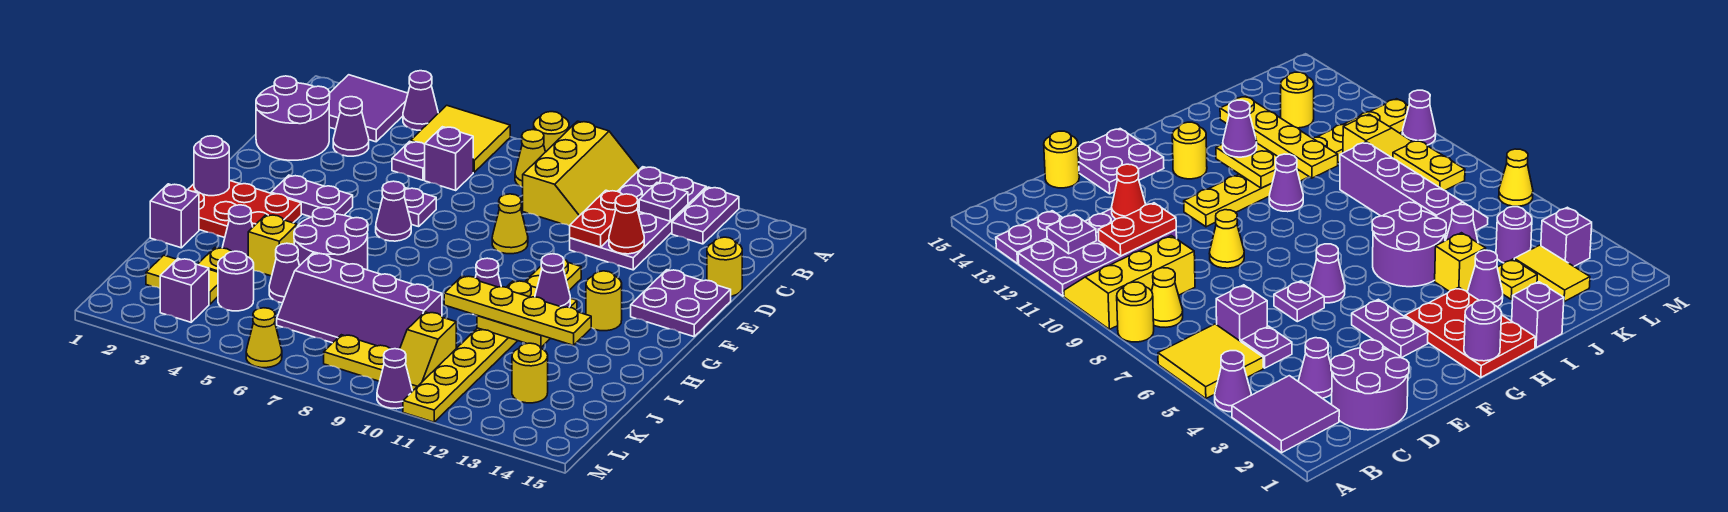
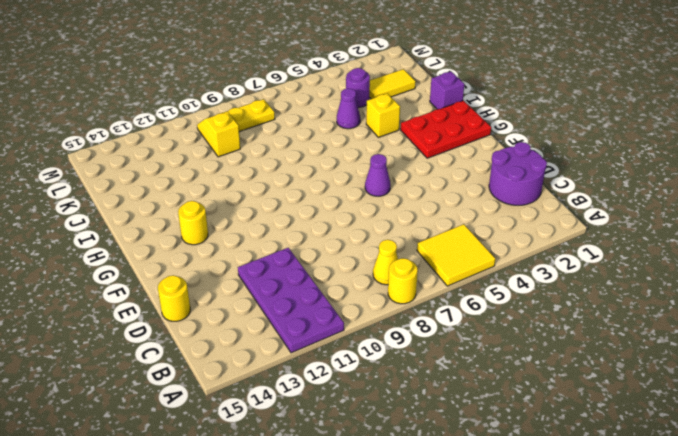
none -> purple 2x2 tile [329,75,408,142]
none -> purple 1x1 cone [403,71,438,130]
none -> yellow 2x3 slope [523,121,640,226]
none -> purple 1x2 plate [672,187,739,244]

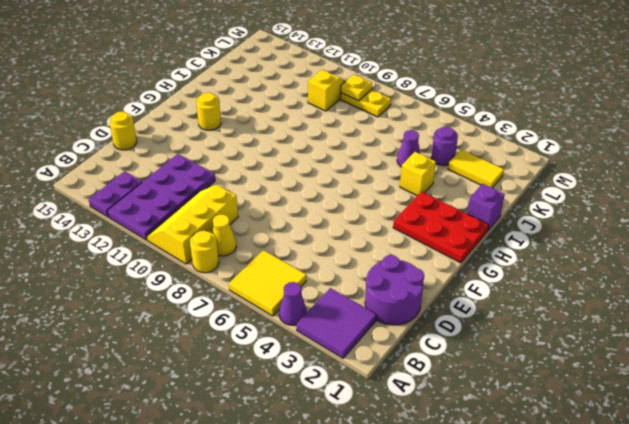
yellow 1x1 plate [341,74,372,101] -> yellow 1x1 plate moved to [197,248,232,272]
none -> purple 1x1 cone [333,97,369,156]
none -> purple 1x1 plate [392,141,425,180]
none -> purple 1x1 brick [425,127,473,190]
none -> purple 1x1 plate [404,188,436,227]

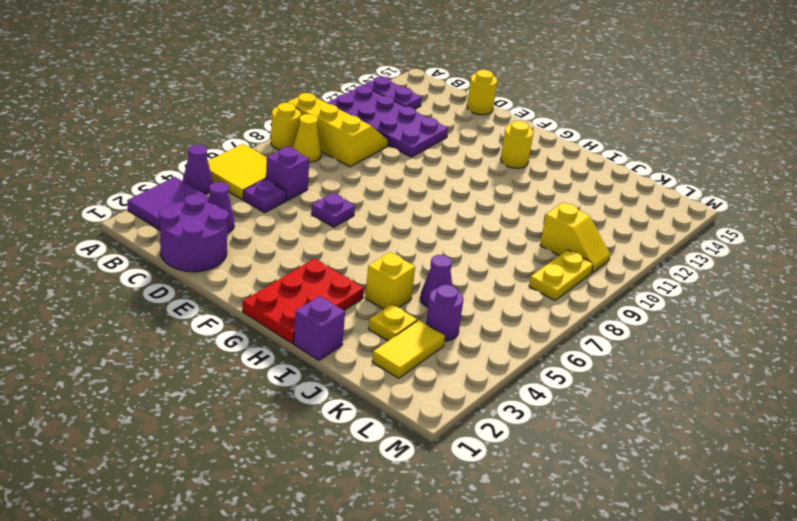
none -> yellow 1x1 cone [492,194,528,254]
none -> purple 2x2 plate [631,270,731,337]
none -> purple 1x2 plate [271,175,353,217]
none -> purple 1x1 cone [376,181,411,241]

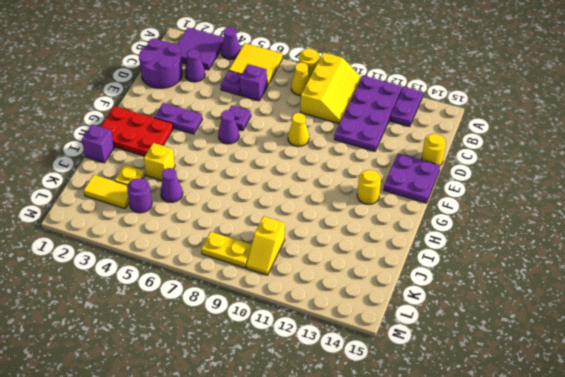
none -> yellow 1x8 plate [403,259,581,422]
none -> purple 2x2 round brick [294,207,368,270]
none -> purple 1x1 cone [473,258,501,316]
none -> purple 1x1 cone [222,205,253,257]

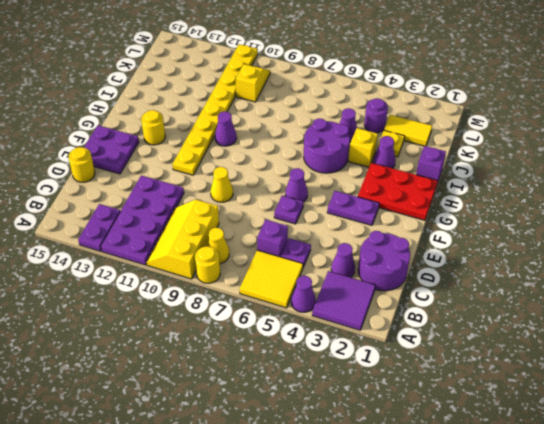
none -> purple 2x4 slope [277,253,442,349]
none -> yellow 1x1 round brick [512,343,548,403]
none -> purple 1x1 brick [160,259,209,322]
none -> yellow 1x2 plate [324,335,390,381]

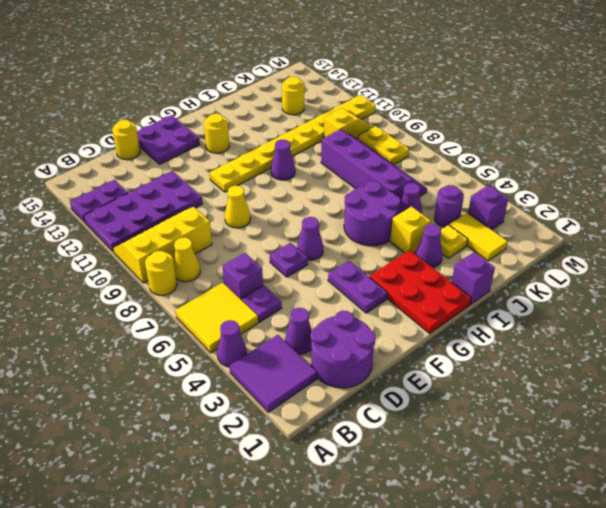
none -> yellow 1x1 cone [246,308,282,368]
none -> purple 1x1 cone [377,349,412,409]
none -> purple 1x1 plate [639,183,688,221]
none -> red 1x2 plate [570,190,622,247]

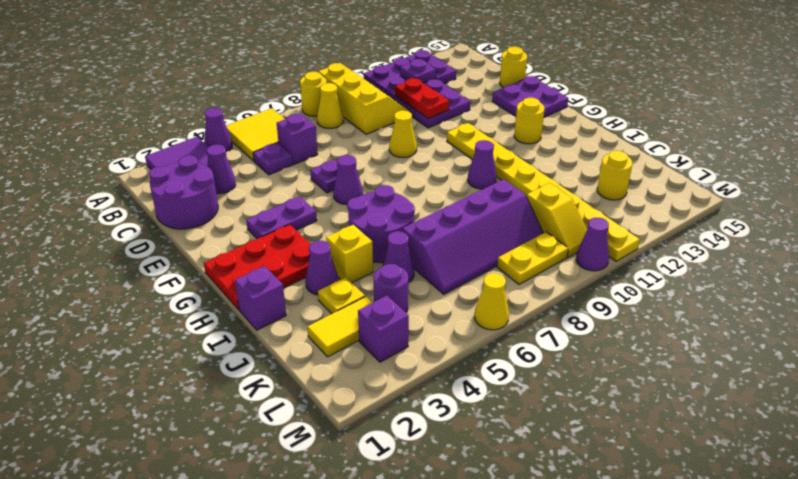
none -> red 1x1 cone [609,194,644,254]
none -> purple 1x1 round brick [194,136,229,196]
none -> yellow 2x2 plate [477,281,577,348]
none -> purple 1x1 cone [535,254,570,308]

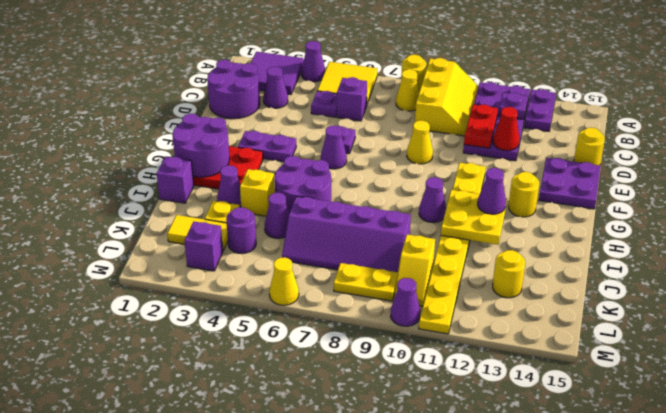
purple 2x2 round brick [172,114,230,177] -> purple 1x1 round brick [194,136,229,196]
none -> yellow 1x4 plate [444,276,591,345]

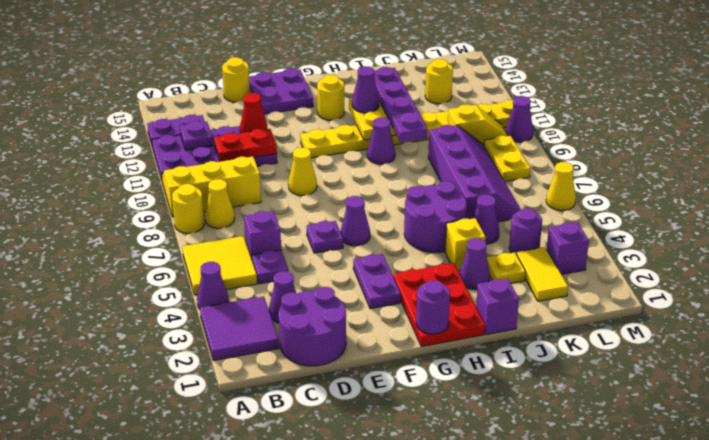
purple 1x4 plate [374,67,428,142] -> yellow 1x4 plate [444,276,591,345]

